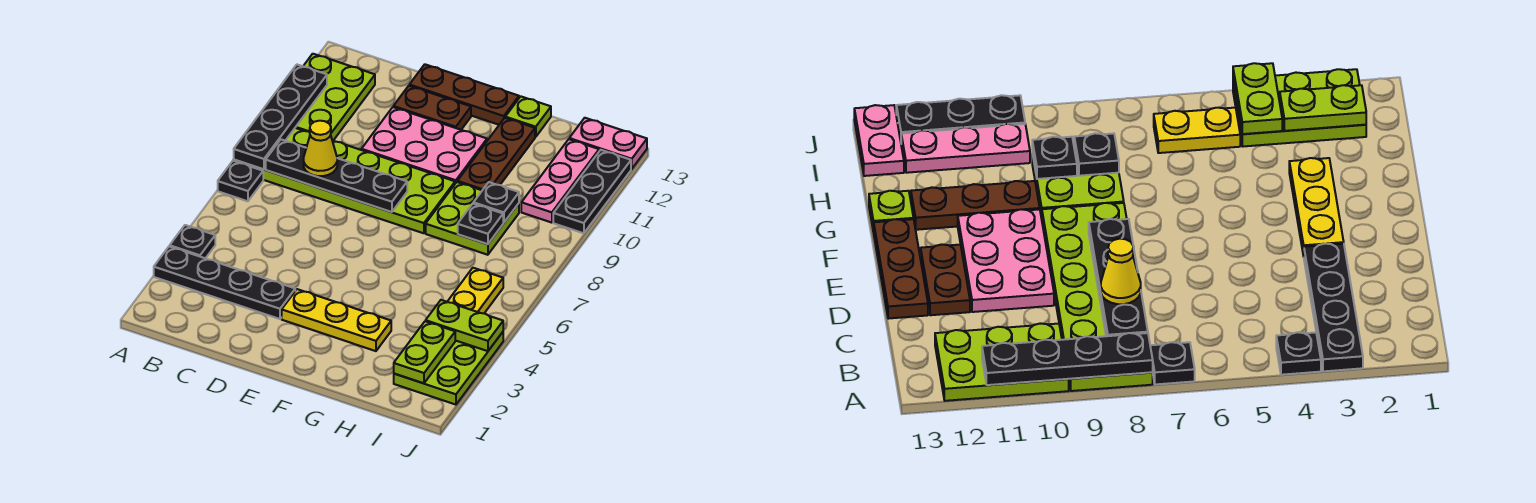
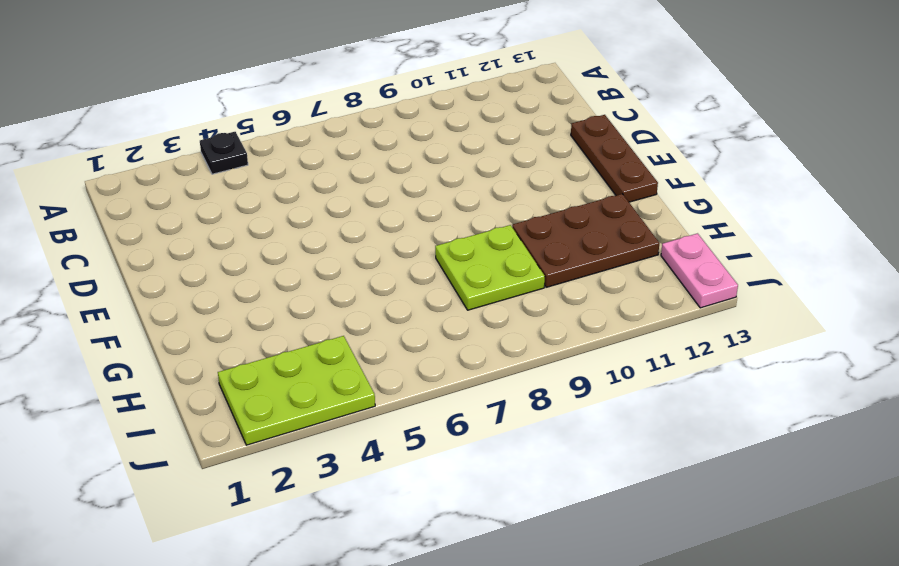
brown 2x3 plate [512,194,659,287] -> brown 1x3 plate [457,118,535,190]
none -> black 1x4 plate [154,246,295,319]
none -> black 1x1 plate [218,161,263,201]
none -> lime 2x6 plate [234,128,455,233]

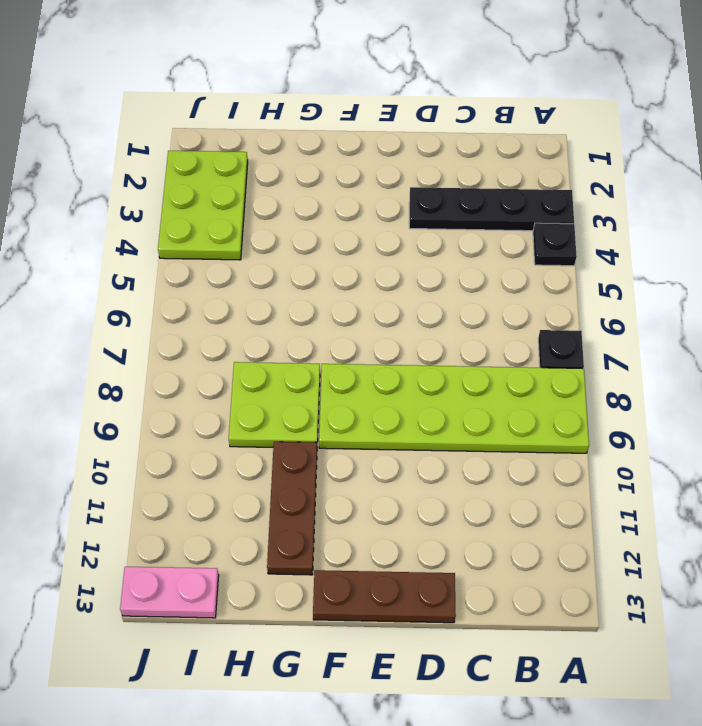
none -> lime 2x3 plate [295,54,375,141]
none -> pink 2x3 plate [361,107,487,184]
none -> brown 1x2 plate [393,86,471,130]

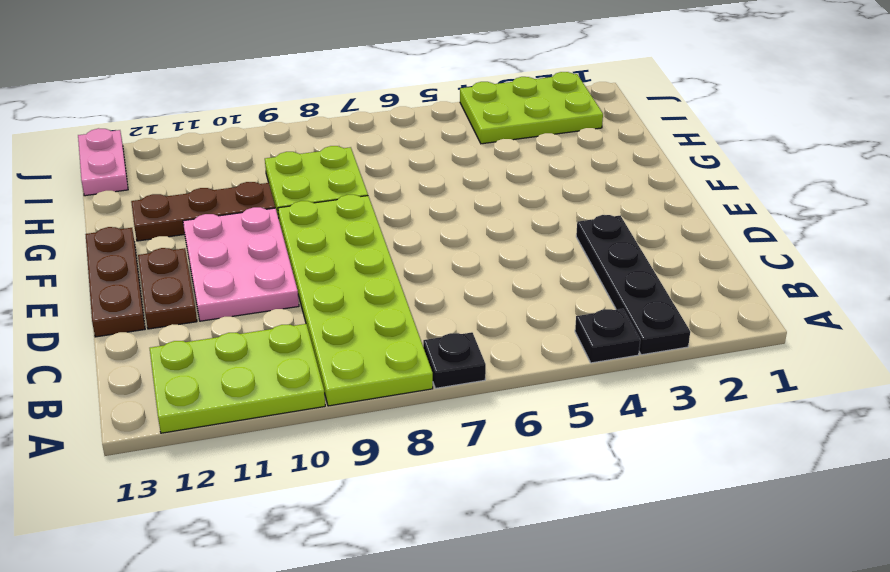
none -> yellow 1x3 plate [282,289,391,351]
none -> lime 1x1 plate [505,96,551,137]
none -> yellow 1x2 plate [447,268,503,313]

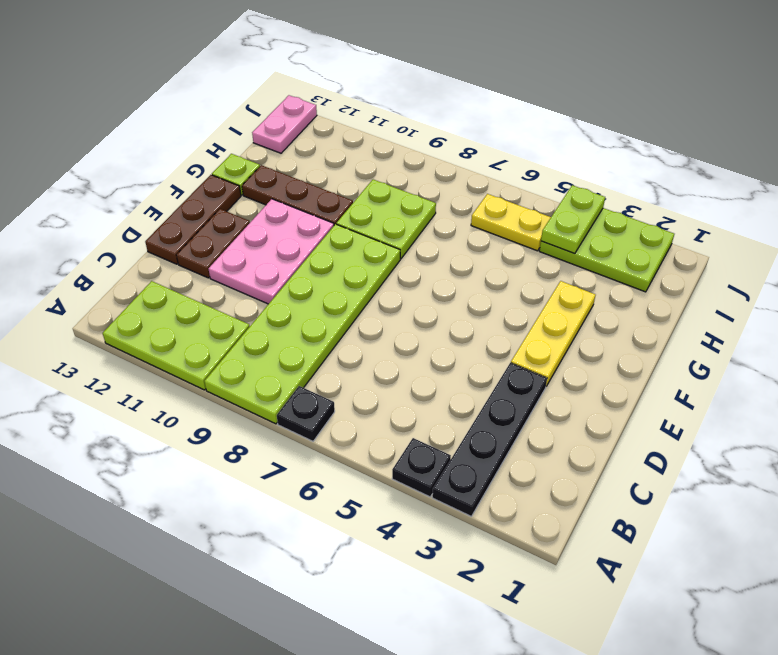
none -> pink 1x3 plate [521,139,599,223]
none -> black 1x3 plate [553,150,631,233]
none -> black 1x4 plate [234,65,327,169]

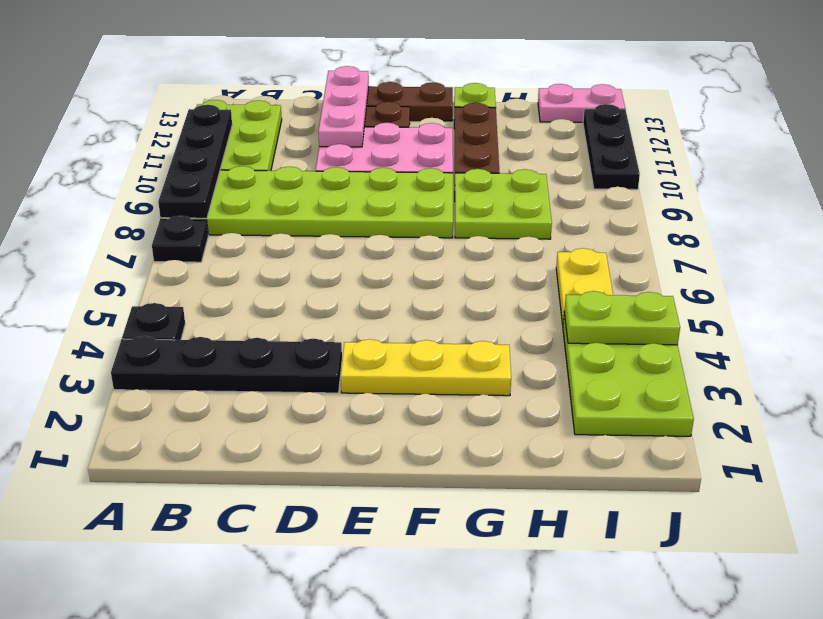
pink 1x3 plate [318,66,369,147] -> pink 1x3 plate moved to [521,139,599,223]
none -> black 1x4 plate [266,139,407,212]
none -> black 1x1 plate [458,204,503,244]
none -> black 1x1 plate [473,182,519,223]

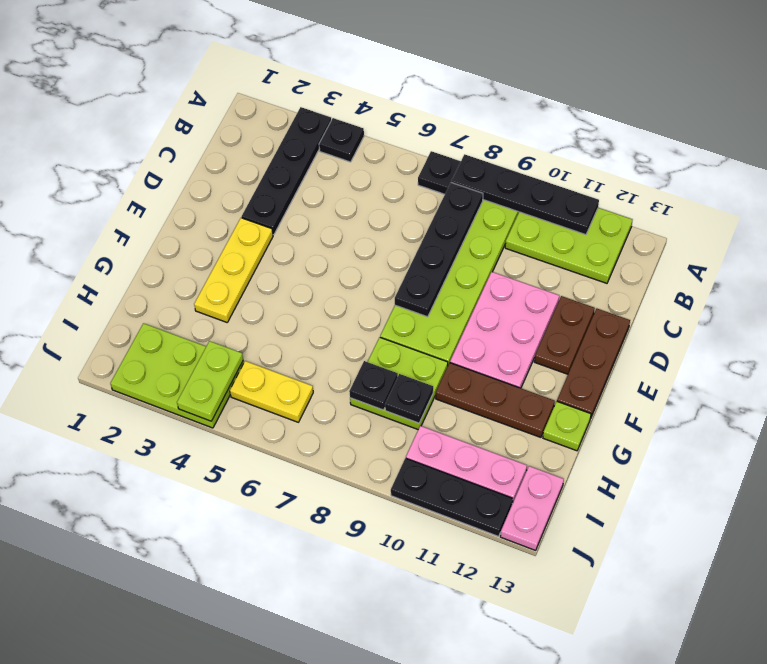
none -> lime 1x2 plate [394,321,455,383]
none -> yellow 1x1 cone [304,121,337,176]

